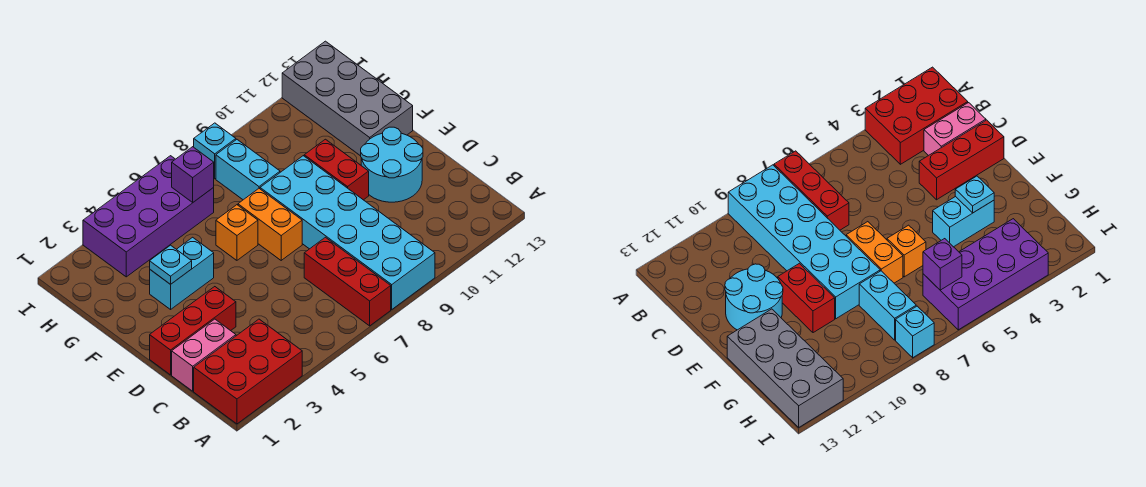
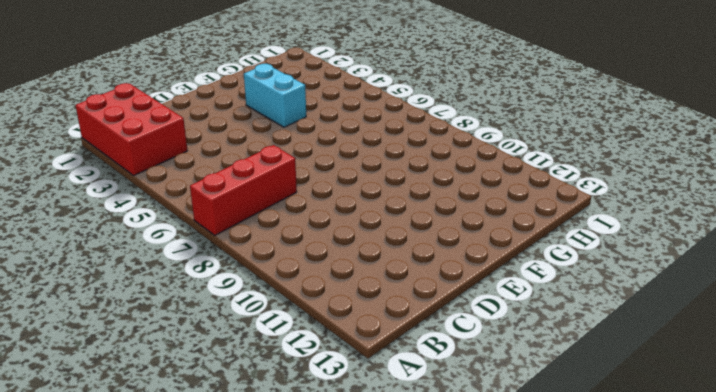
none -> cyan 2x6 brick [260,156,435,309]
none -> pink 1x2 brick [172,319,236,391]
none -> red 1x3 brick [150,287,236,375]

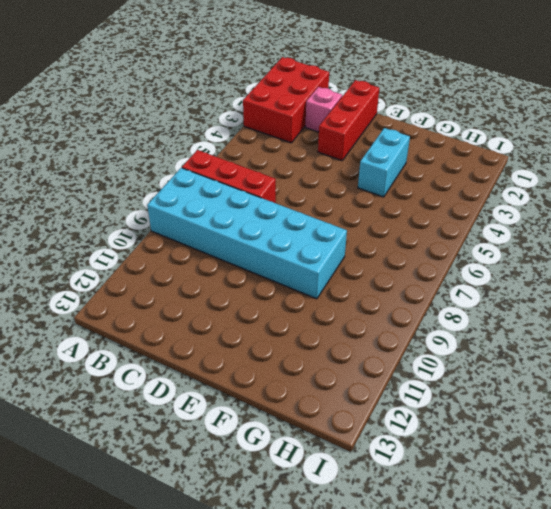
pink 1x1 brick [306,87,342,132] -> pink 1x2 brick [172,319,236,391]
none -> cyan 2x2 round brick [361,127,423,202]
none -> orange 1x2 brick [238,189,302,260]
none -> red 1x2 brick [304,139,369,200]

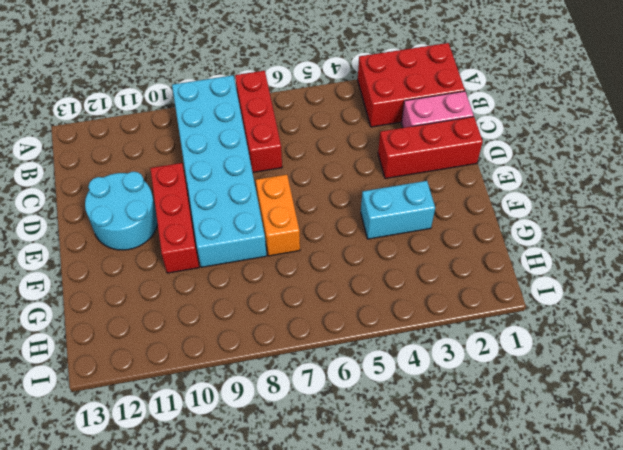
red 1x3 brick [150,163,199,273] -> red 1x2 brick [304,139,369,200]
none -> orange 1x1 brick [216,205,258,260]
none -> grey 2x4 brick [282,41,413,156]
none -> cyan 1x2 brick [216,140,280,200]

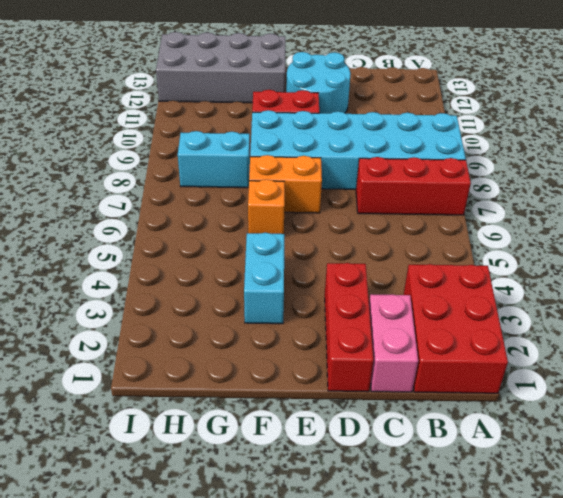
none -> purple 2x4 brick [83,156,214,277]
none -> cyan 1x1 brick [194,123,236,179]
none -> cyan 1x1 plate [150,245,192,284]

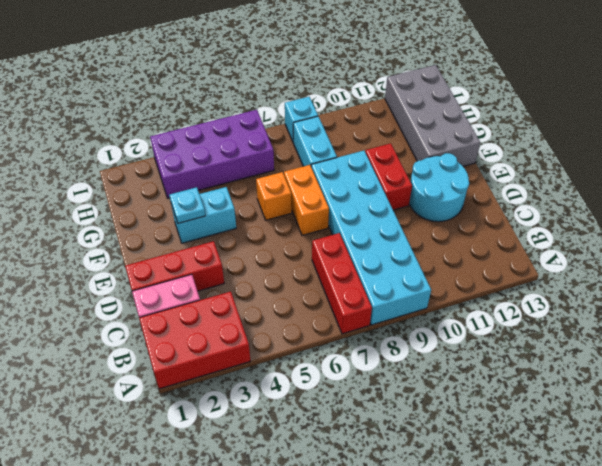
none -> purple 1x1 brick [172,147,214,202]

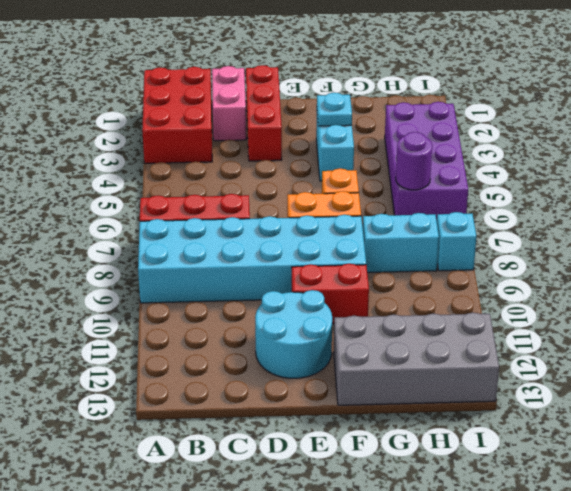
purple 1x1 round brick [396,132,432,190] -> purple 1x1 brick [172,147,214,202]

